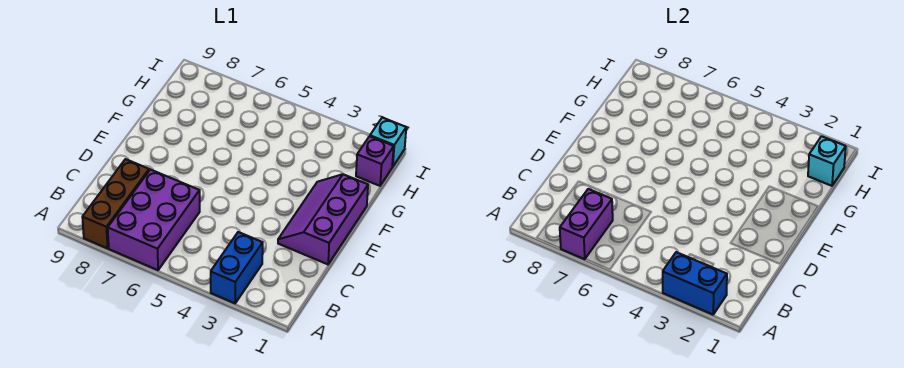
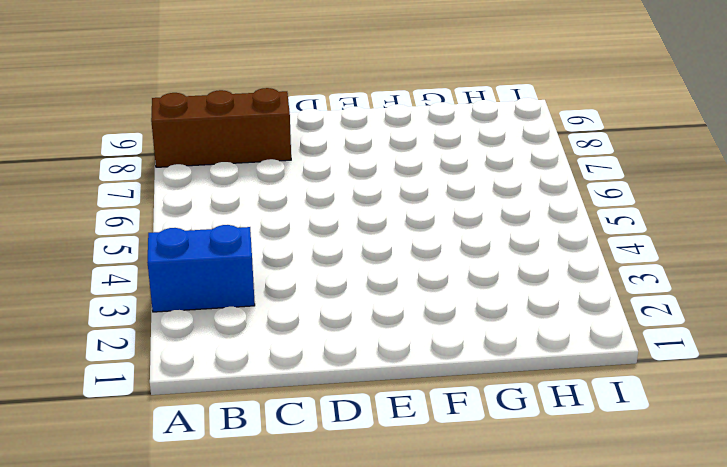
none -> purple 2x3 brick [108,170,200,270]
none -> purple 2x3 slope [278,174,368,264]

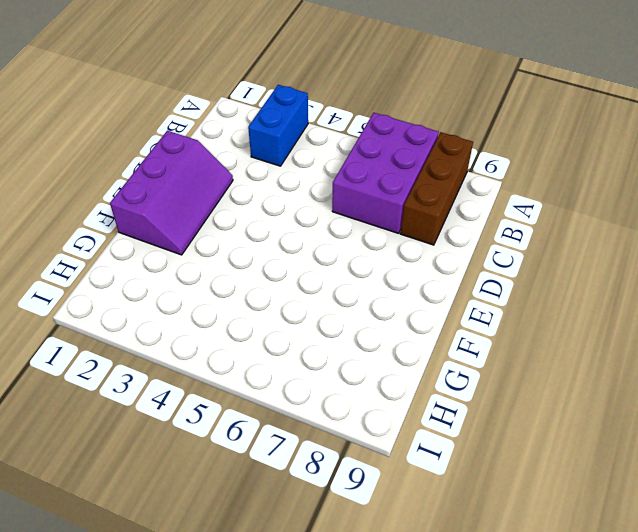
none -> purple 1x1 brick [356,136,394,186]
none -> cyan 1x1 brick [370,118,406,167]

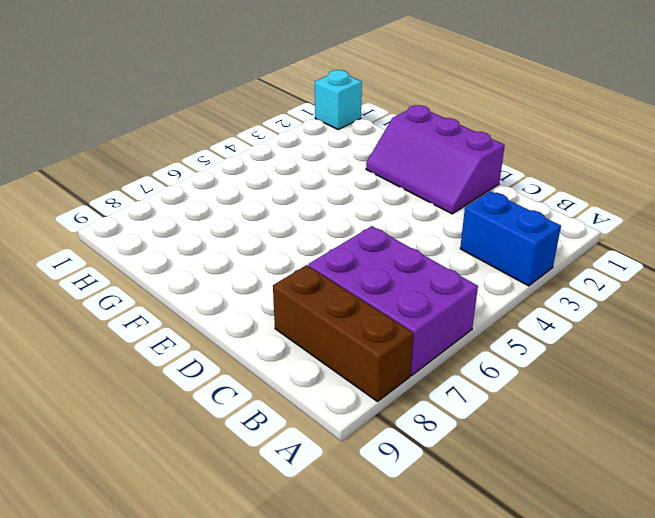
none -> purple 1x1 brick [356,136,394,186]
none -> blue 1x2 brick [663,252,727,314]

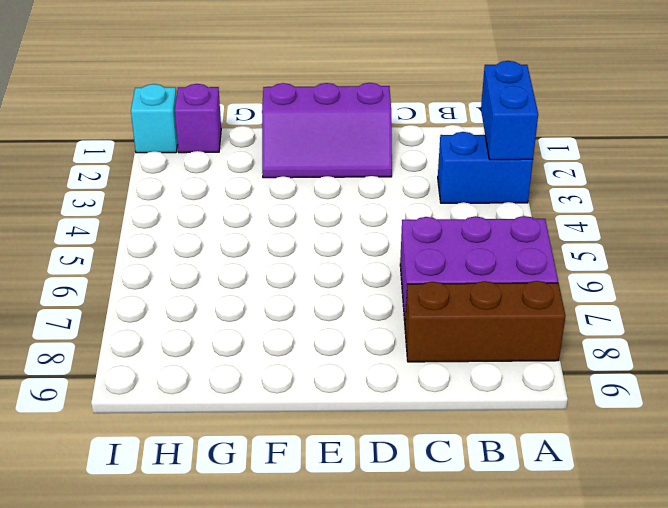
none -> purple 1x2 brick [560,189,613,259]
none -> cyan 1x1 brick [808,136,846,186]

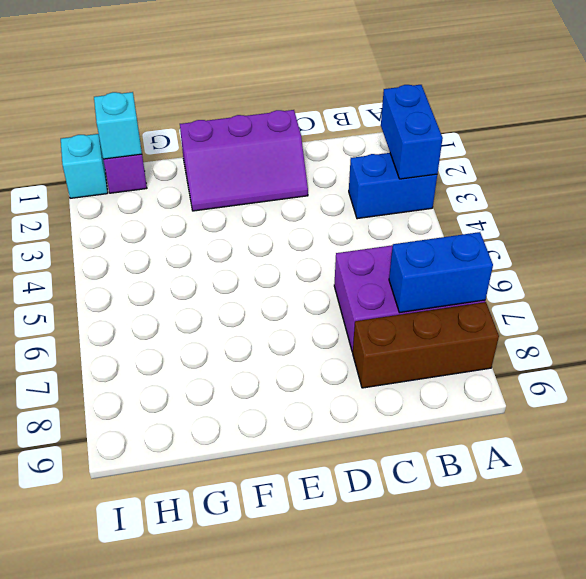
blue 1x2 brick [389,232,493,313] -> purple 1x2 brick [560,189,613,259]

